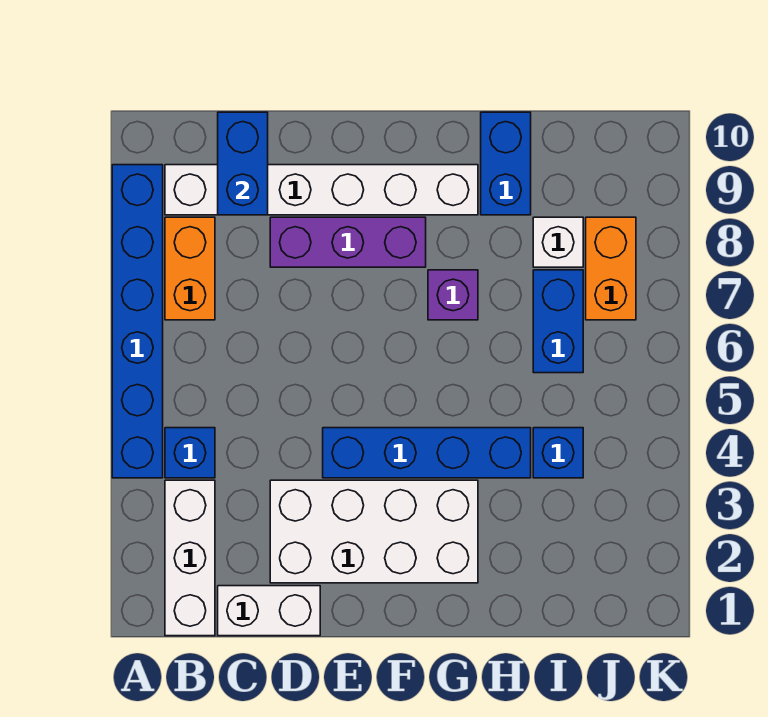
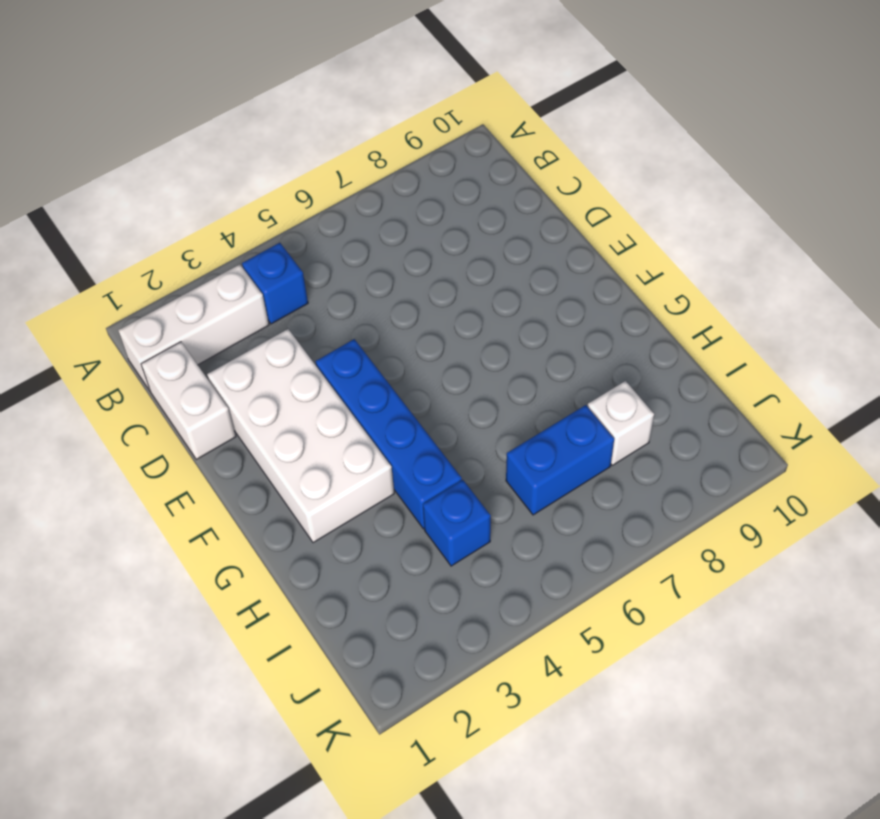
none -> blue 1x6 brick [112,165,163,478]
none -> orange 1x2 brick [165,217,215,320]
none -> white 1x6 brick [165,165,478,215]

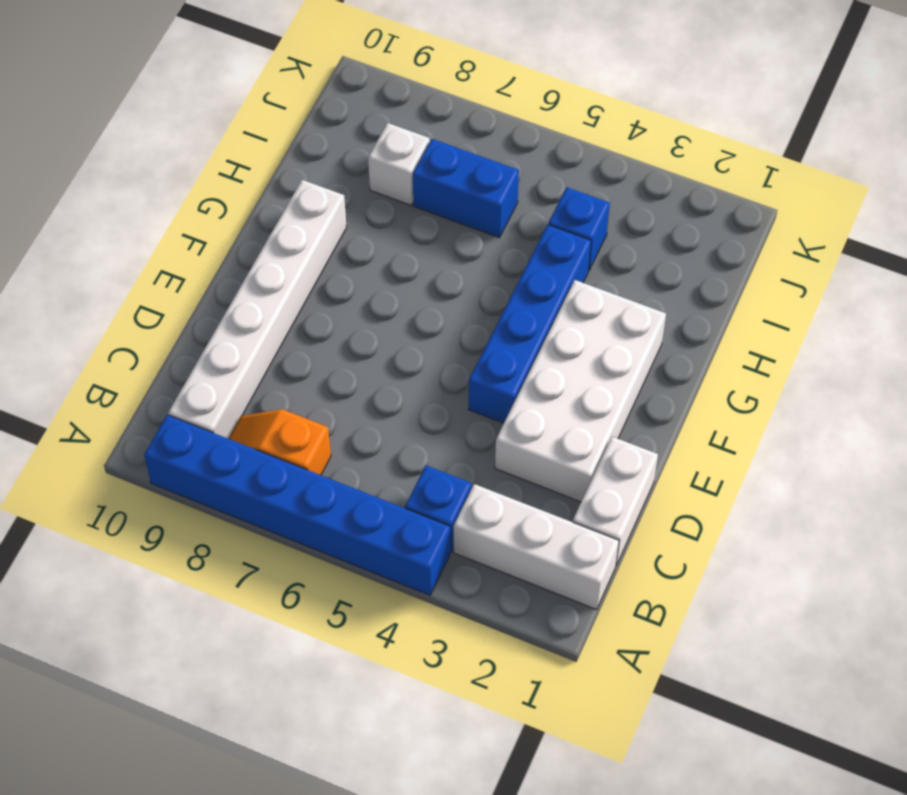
orange 1x2 slope [228,409,331,475] -> orange 1x2 brick [165,217,215,320]
none -> purple 1x3 brick [270,217,426,267]
none -> purple 1x1 brick [428,270,478,320]
none -> blue 1x2 brick [481,112,531,215]

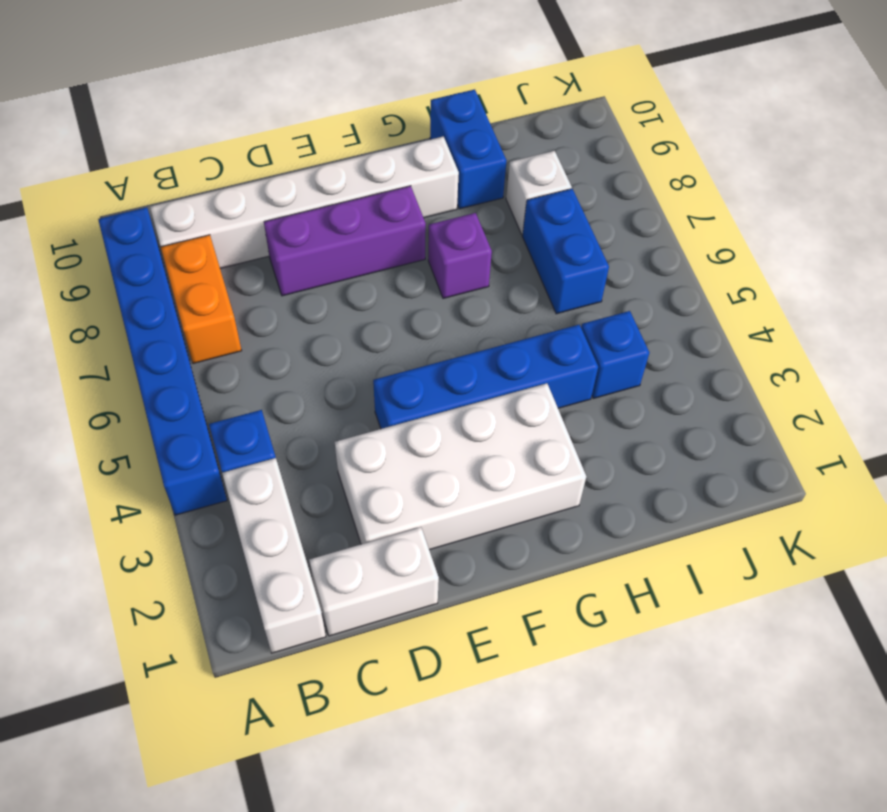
none -> orange 1x2 brick [586,217,636,320]
none -> blue 1x2 brick [218,112,268,215]

